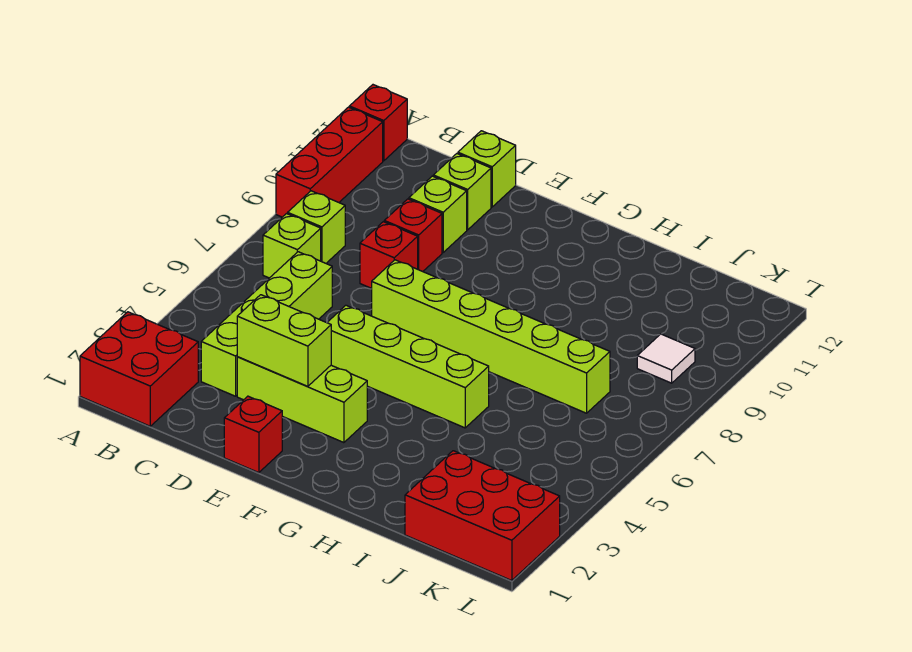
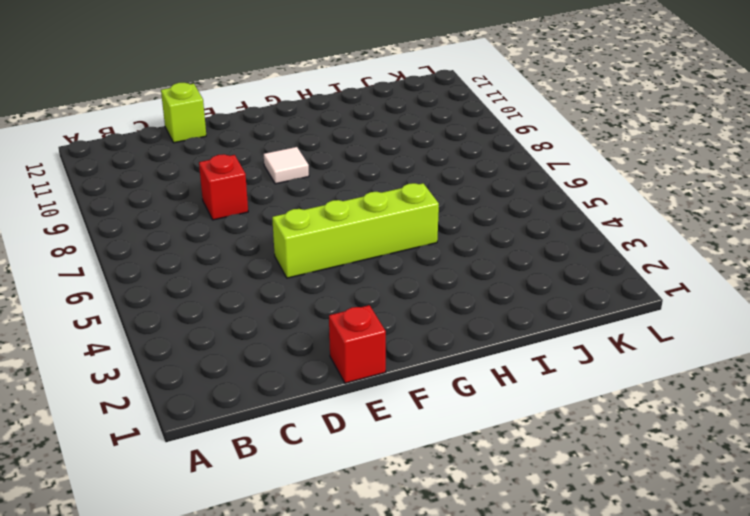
white 1x1 tile [264,147,309,184] -> white 1x1 tile moved to [637,334,695,383]
none -> red 2x2 brick [80,312,198,426]
none -> red 1x3 brick [276,107,383,217]
none -> red 1x1 brick [349,85,407,161]

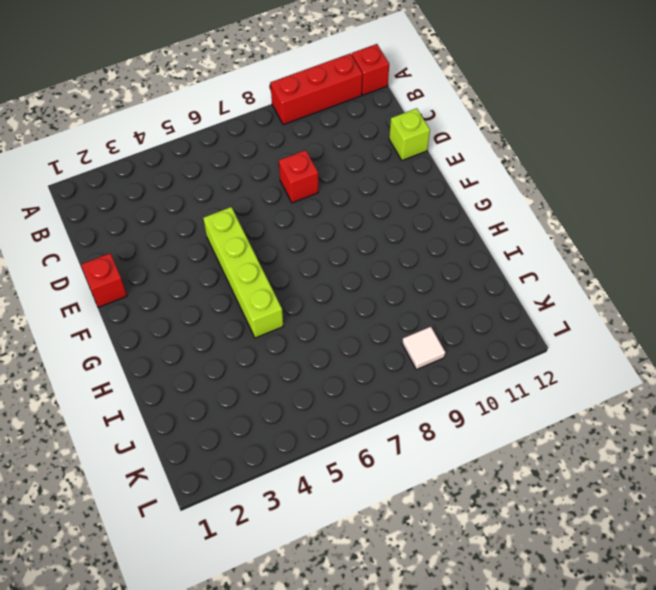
none -> red 2x2 brick [80,312,198,426]
none -> lime 1x1 brick [263,214,321,278]
none -> lime 1x1 brick [288,191,345,263]

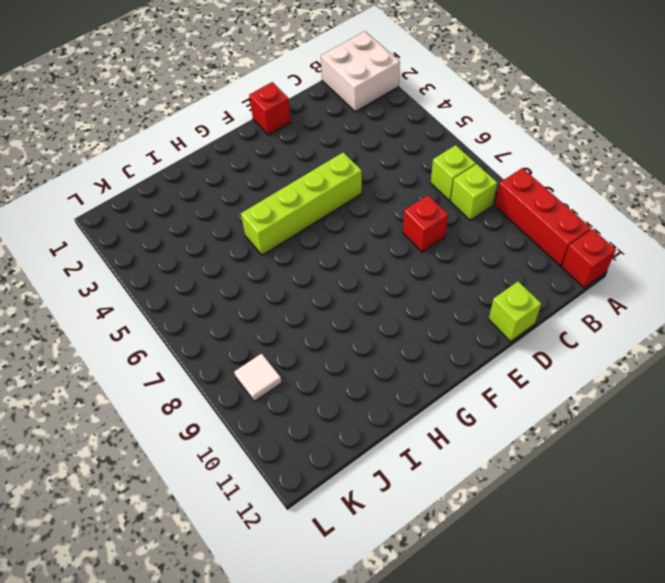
white 2x2 brick [321,31,400,112] -> red 2x2 brick [80,312,198,426]
none -> lime 1x4 brick [201,252,332,396]
none -> lime 1x3 brick [237,357,367,443]
none -> red 1x1 brick [384,199,442,272]

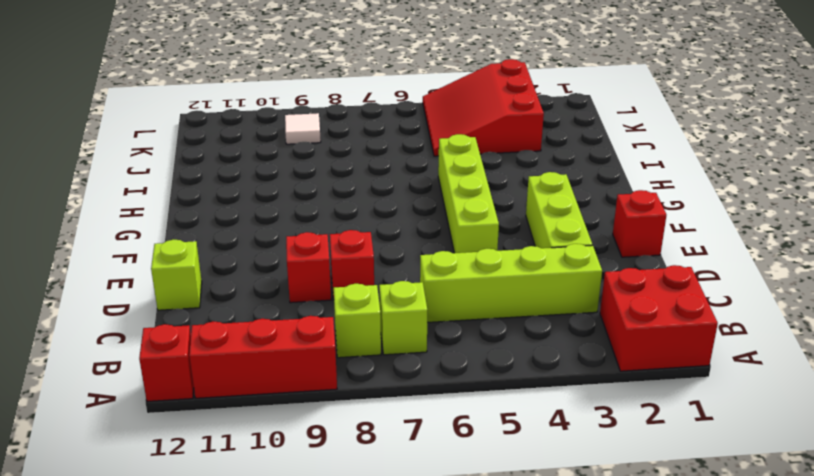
red 3x3 slope [423,59,544,156] -> none
none -> lime 1x1 brick [409,176,467,252]
none -> lime 1x1 brick [433,154,491,230]
none -> lime 1x6 brick [372,260,610,413]

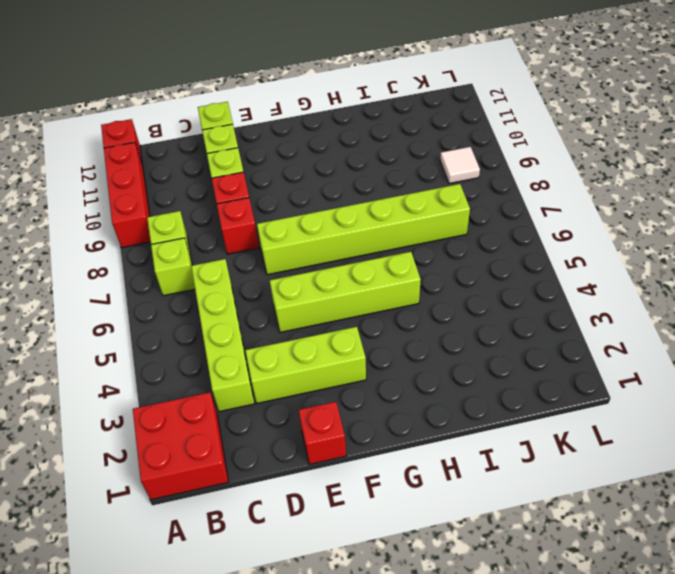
none -> red 2x3 brick [405,451,560,581]
none -> lime 1x2 brick [237,295,331,387]

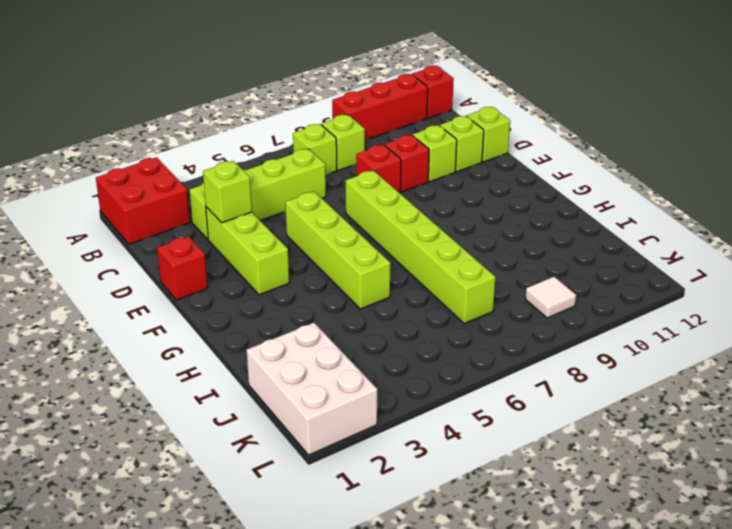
lime 1x1 brick [203,161,252,223] -> lime 1x2 brick [237,295,331,387]
white 2x3 brick [247,323,377,455] -> red 2x3 brick [405,451,560,581]

